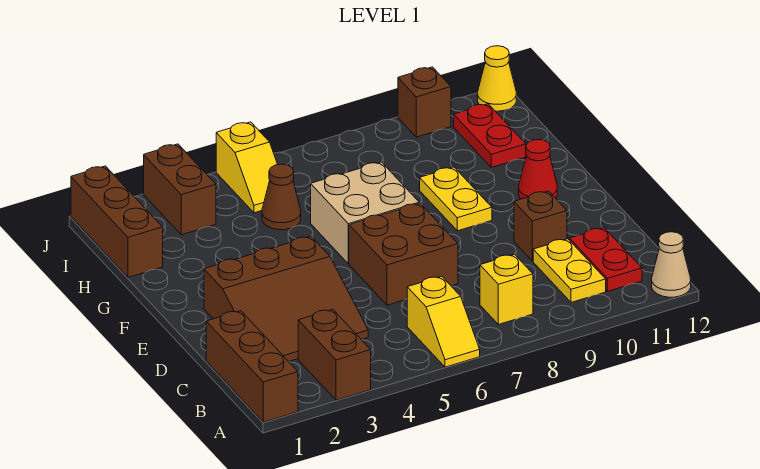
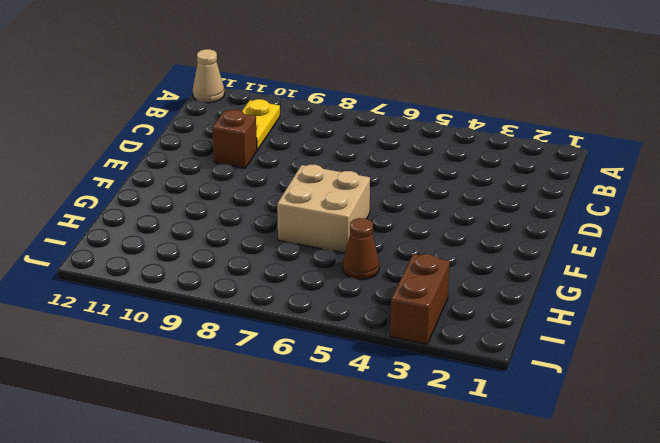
none -> brown 1x3 brick [206,311,298,422]
none -> brown 1x2 brick [298,309,371,400]
none -> yellow 1x2 slope [407,276,480,367]

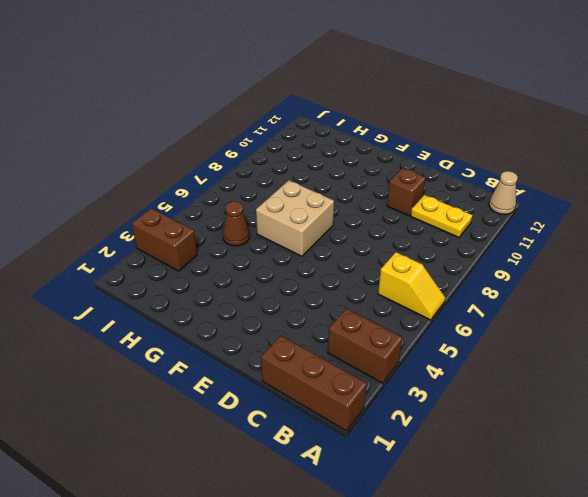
none -> yellow 1x1 brick [480,254,533,324]
none -> red 1x2 plate [570,228,642,291]
none -> brown 3x3 slope [204,236,368,362]

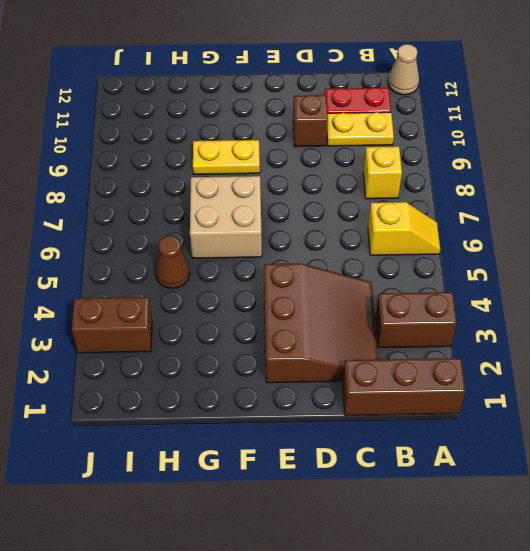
none -> brown 2x2 brick [349,203,458,305]
none -> red 1x1 cone [519,139,557,199]
none -> brown 1x3 brick [71,166,163,277]

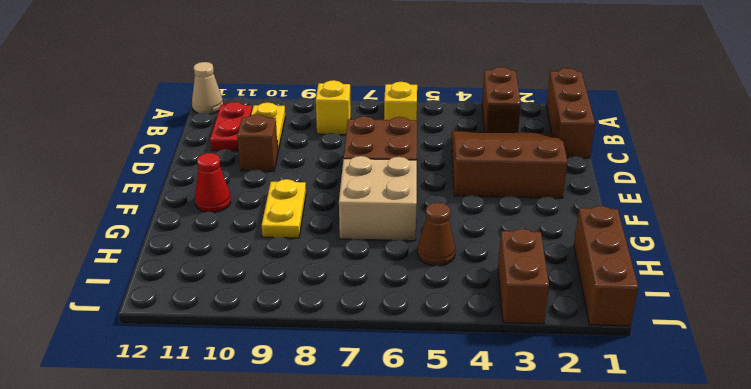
none -> red 1x2 plate [454,104,526,167]
none -> yellow 1x2 slope [216,122,278,213]
none -> brown 1x1 brick [398,67,451,137]

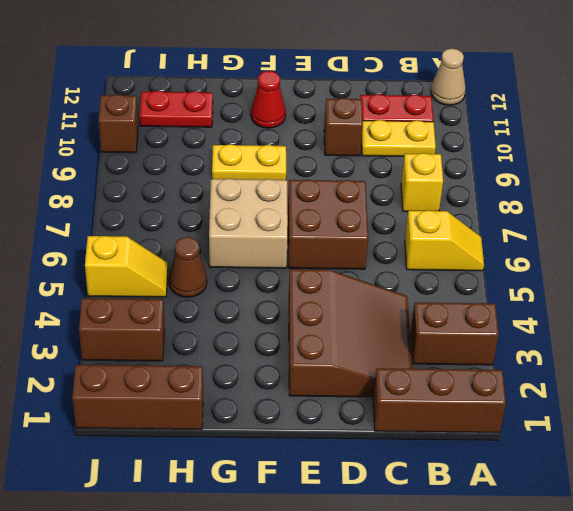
none -> yellow 1x1 cone [478,46,516,111]

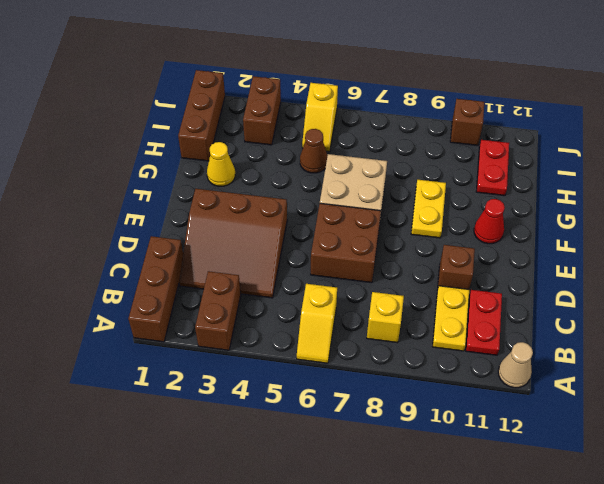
yellow 1x1 cone [207,142,235,186] -> yellow 1x1 cone moved to [478,46,516,111]

